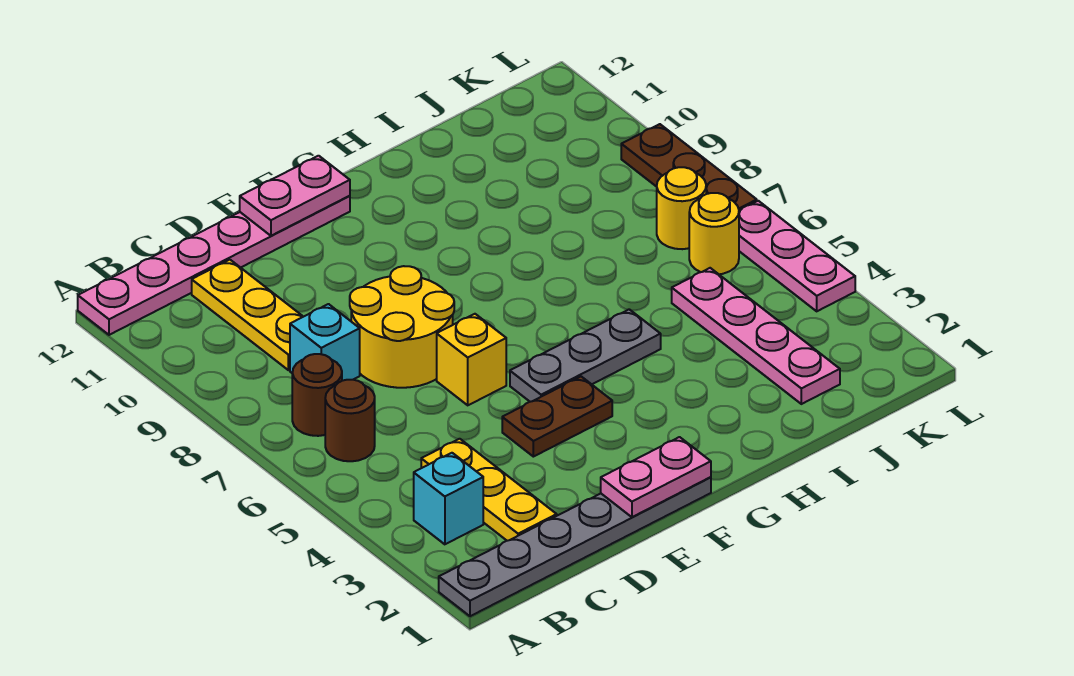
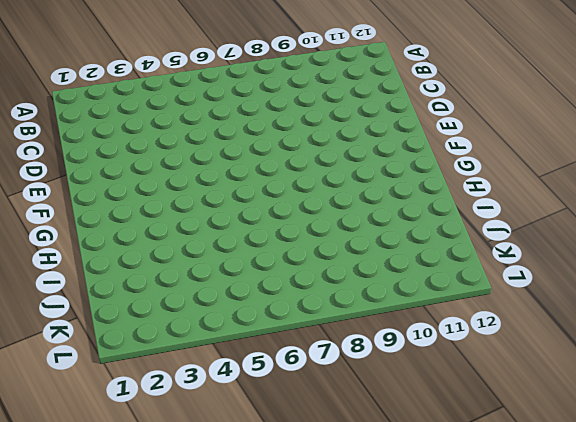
none -> grey 1x6 plate [439,477,711,616]
none -> pink 1x6 plate [78,196,350,335]
none -> cyan 1x1 brick [414,453,483,544]

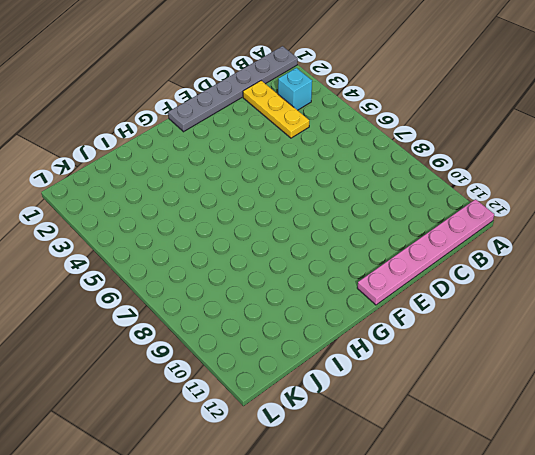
none -> brown 1x1 round brick [325,380,375,461]
none -> brown 1x1 round brick [292,354,342,436]
none -> cyan 1x1 brick [290,304,360,381]

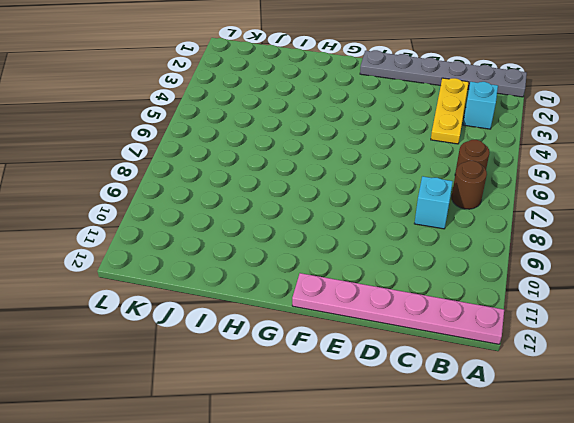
none -> yellow 1x3 plate [192,260,303,370]
none -> yellow 2x2 round brick [350,266,454,388]
none -> brown 1x2 plate [502,377,612,457]

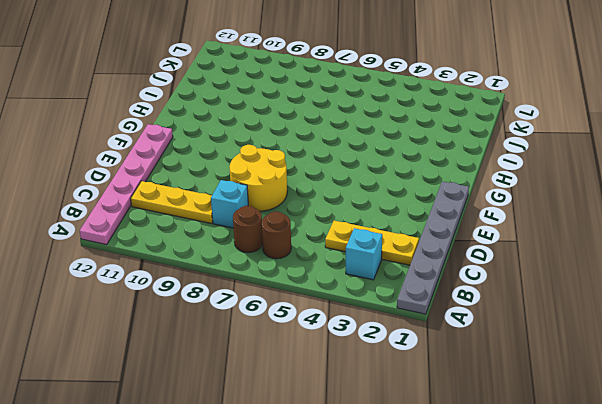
none -> brown 1x2 plate [502,377,612,457]
none -> yellow 1x1 brick [437,314,506,405]
none -> grey 1x3 plate [510,309,661,402]

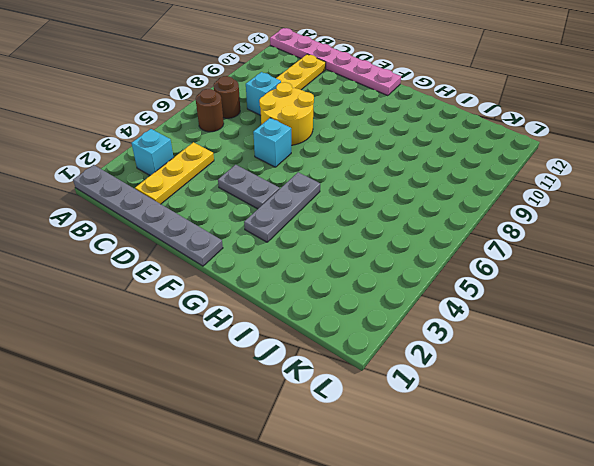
grey 1x2 plate [218,165,280,209] -> brown 1x2 plate [502,377,612,457]
cyan 1x1 brick [253,118,291,167] -> yellow 1x1 brick [437,314,506,405]
grey 1x3 plate [244,172,320,242] -> grey 1x3 plate turned to [510,309,661,402]
none -> pink 1x4 plate [672,268,840,404]
none -> yellow 1x1 round brick [689,193,739,274]
none -> yellow 1x1 round brick [657,167,706,249]

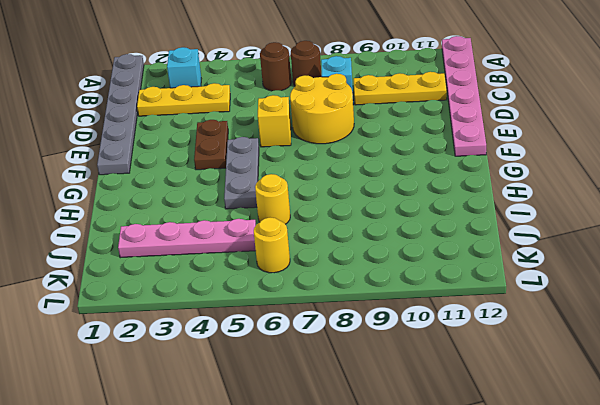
yellow 1x1 round brick [255,174,290,224] -> yellow 1x1 round brick moved to [657,167,706,249]
none -> pink 1x3 plate [739,201,855,311]
none -> brown 1x3 plate [621,124,757,210]
none -> pink 1x2 plate [601,437,711,517]

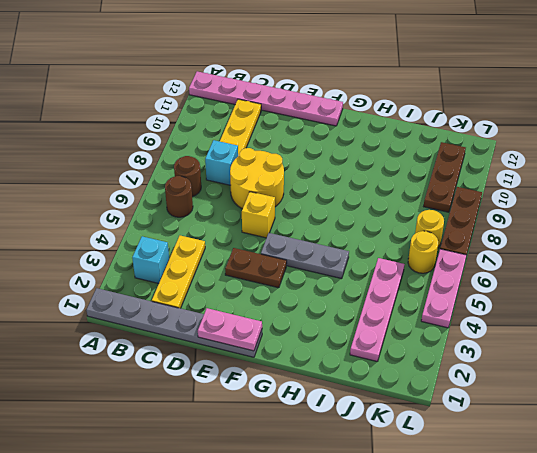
brown 1x3 plate [424,142,466,212] -> none
none -> pink 1x2 plate [240,156,350,236]

